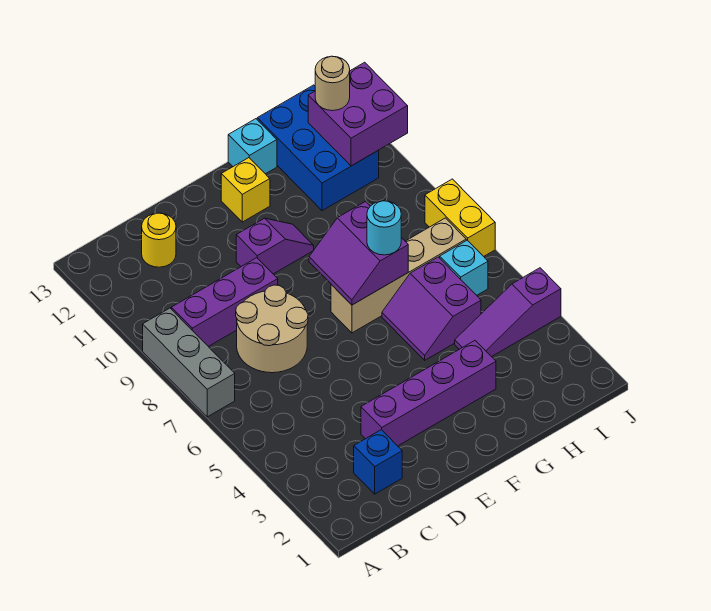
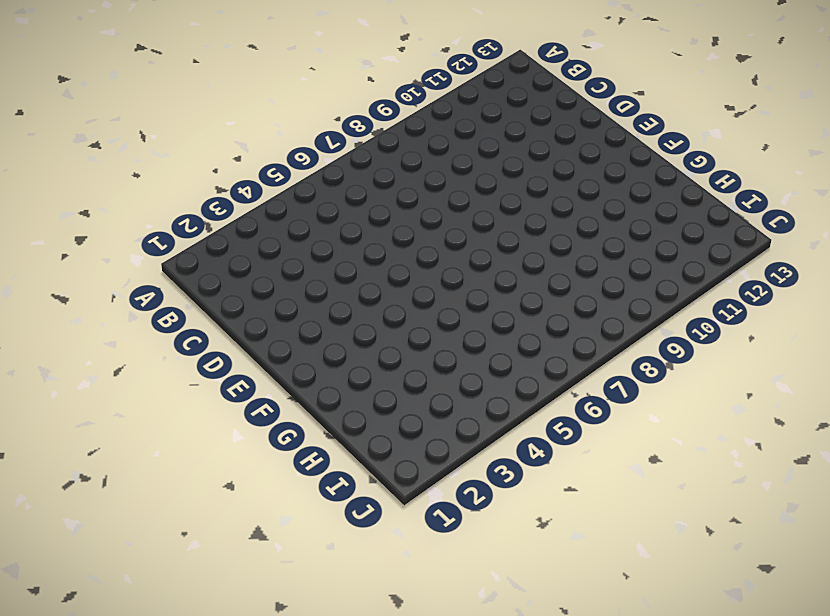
none -> grey 1x3 brick [143,308,235,417]
none -> purple 1x3 brick [171,258,278,347]
none -> blue 1x1 brick [354,430,402,494]

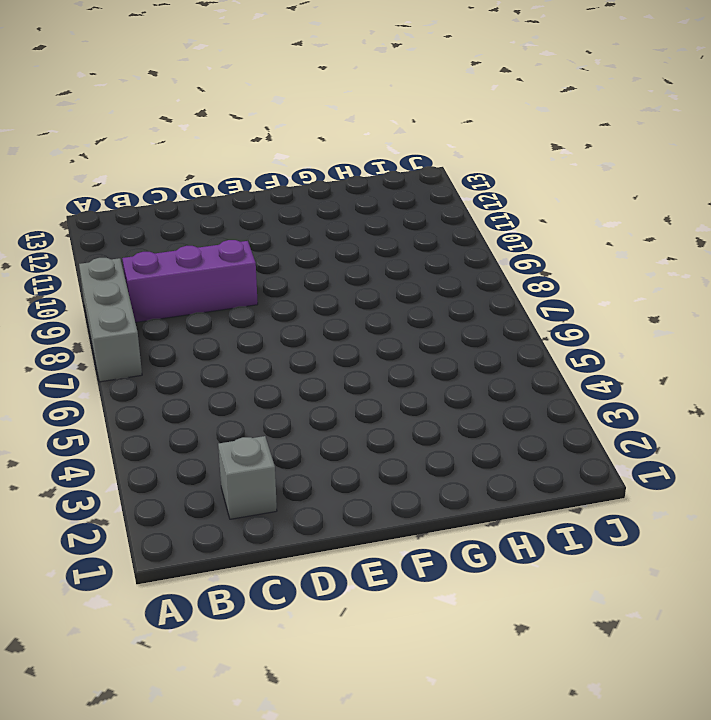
grey 1x1 brick [218,436,277,519] -> blue 1x1 brick [354,430,402,494]
none -> tan 2x2 round brick [236,285,308,373]
none -> yellow 1x1 round brick [142,213,176,267]
none -> purple 1x4 brick [361,341,496,446]

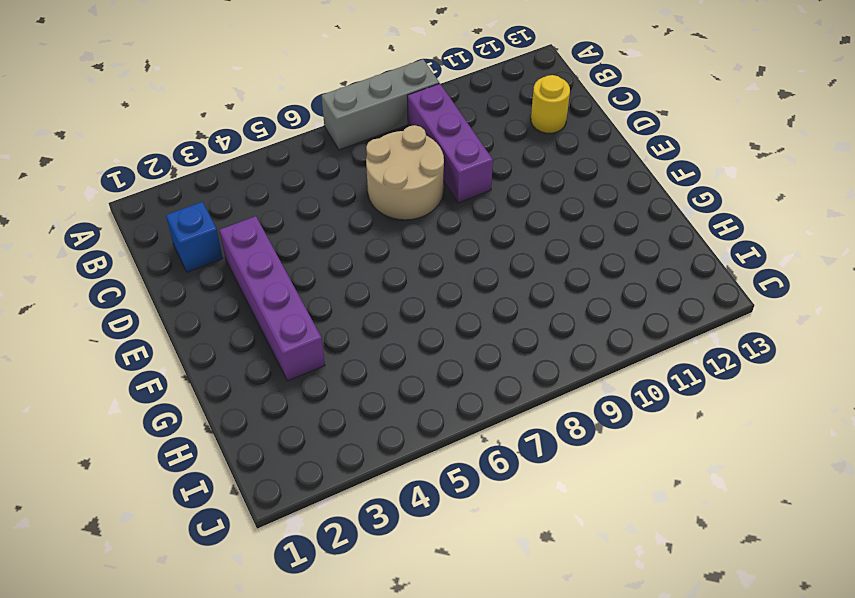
none -> purple 1x2 slope [236,218,314,274]
none -> tan 1x4 brick [331,218,466,333]
none -> yellow 1x1 brick [221,158,270,222]

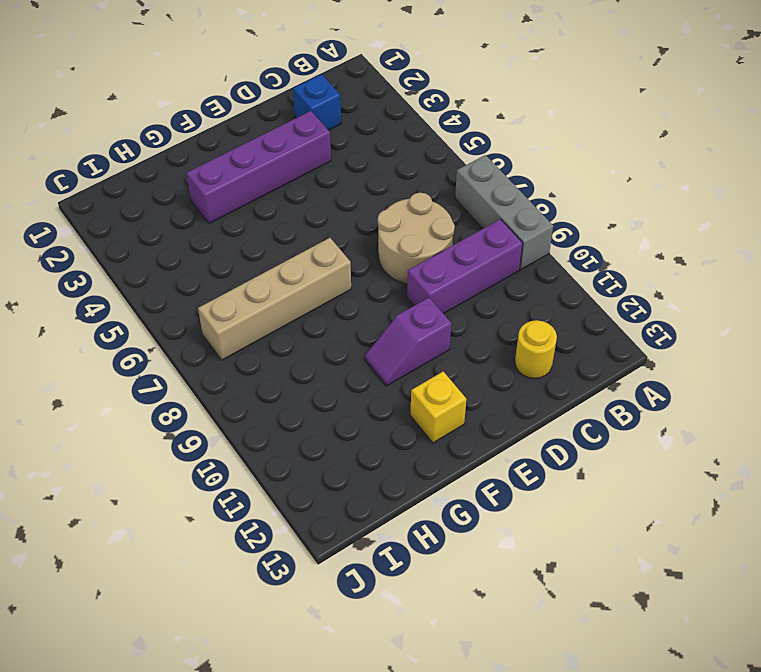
none -> purple 2x2 slope [382,257,481,360]
none -> cyan 1x1 brick [228,119,277,174]
none -> purple 1x3 slope [455,268,561,357]

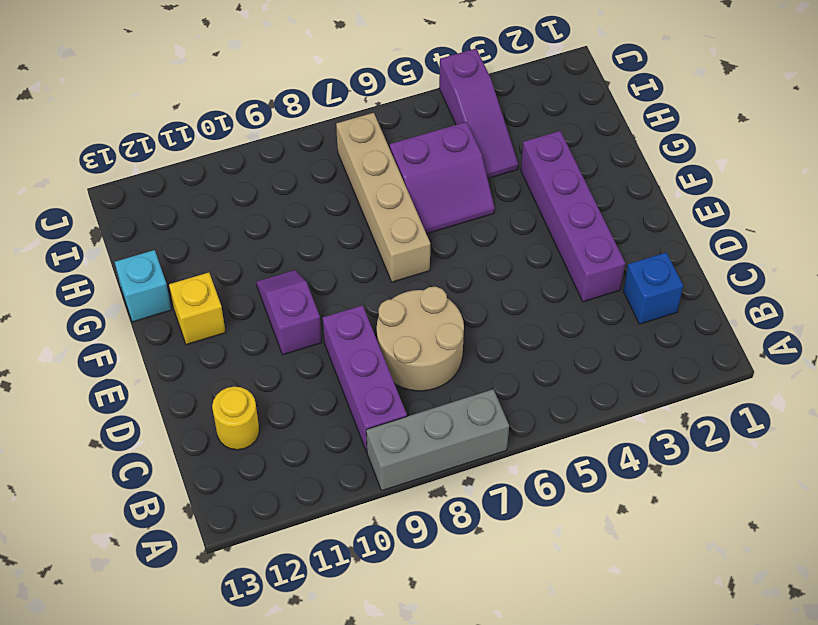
none -> blue 2x3 brick [257,85,379,211]
none -> cyan 1x1 brick [440,240,488,295]
none -> yellow 1x2 brick [425,179,495,256]

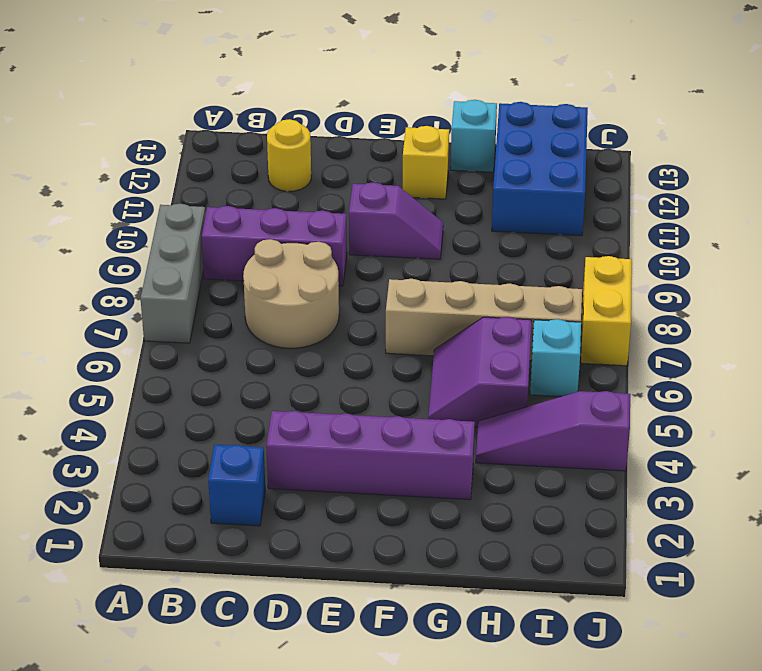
none -> purple 2x2 slope [309,202,408,305]
none -> purple 2x2 brick [308,62,408,166]
none -> cyan 1x1 round brick [367,201,401,255]

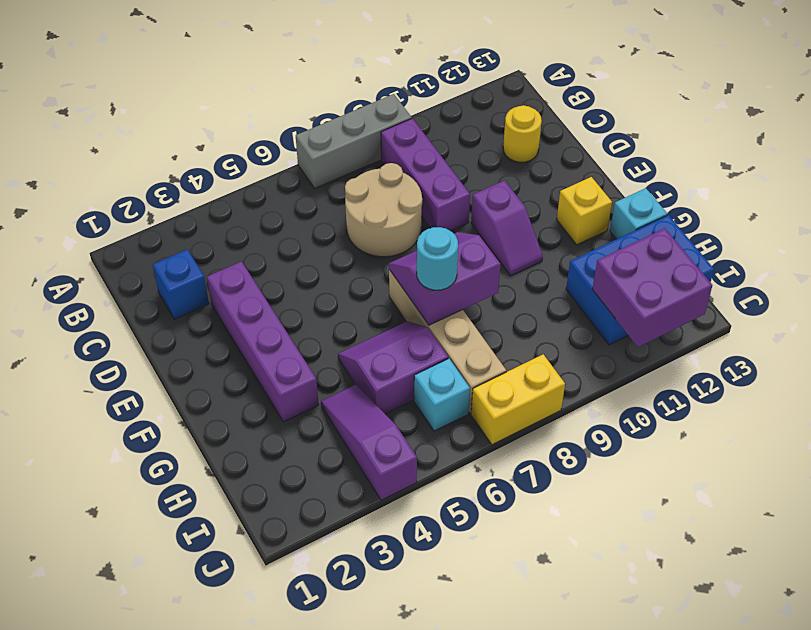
none -> tan 1x1 round brick [315,56,350,111]

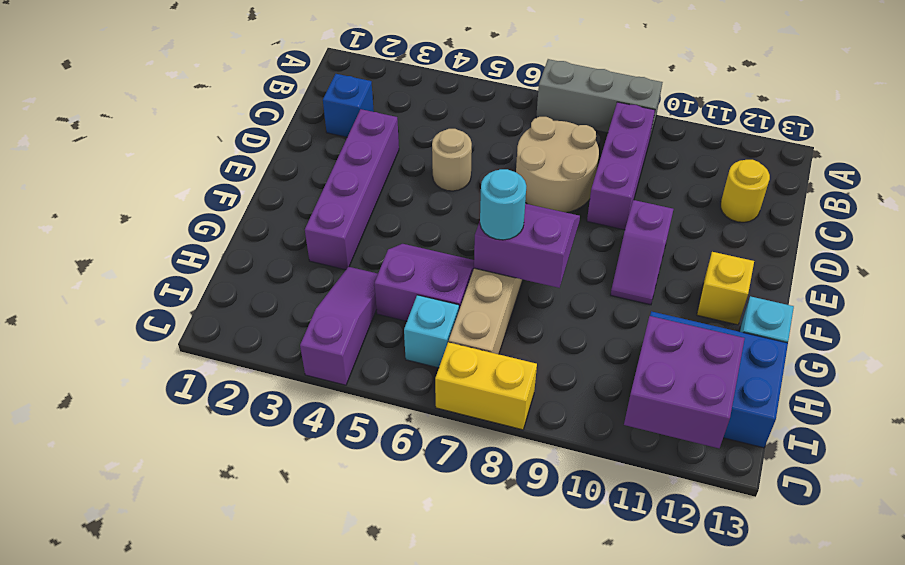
tan 1x1 round brick [432,129,472,191] -> tan 1x1 round brick moved to [315,56,350,111]

